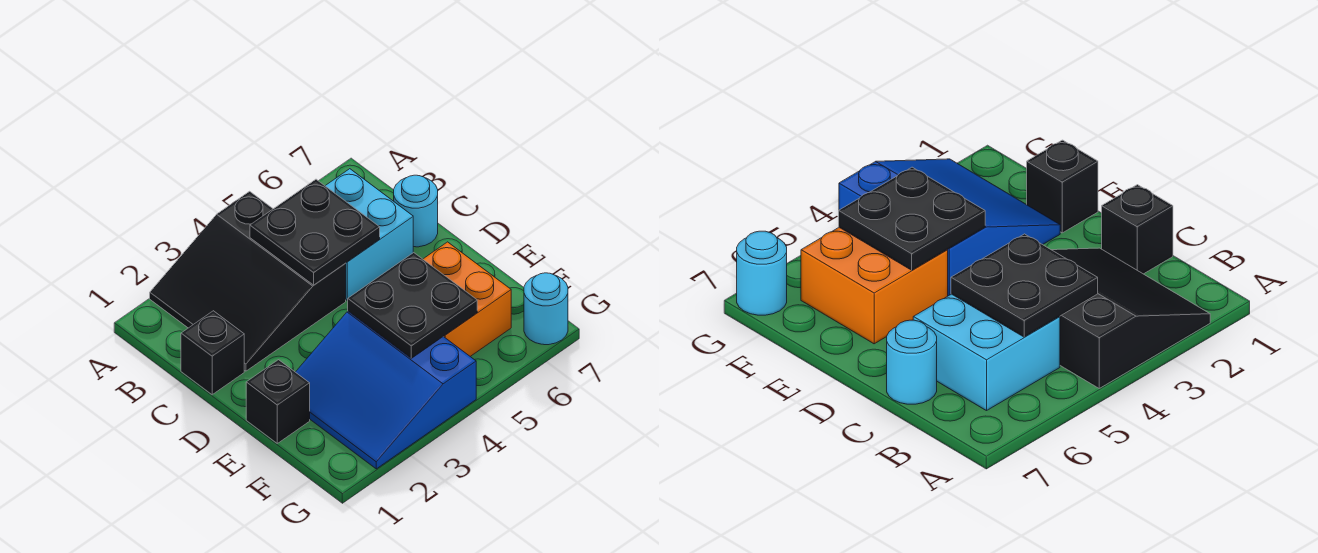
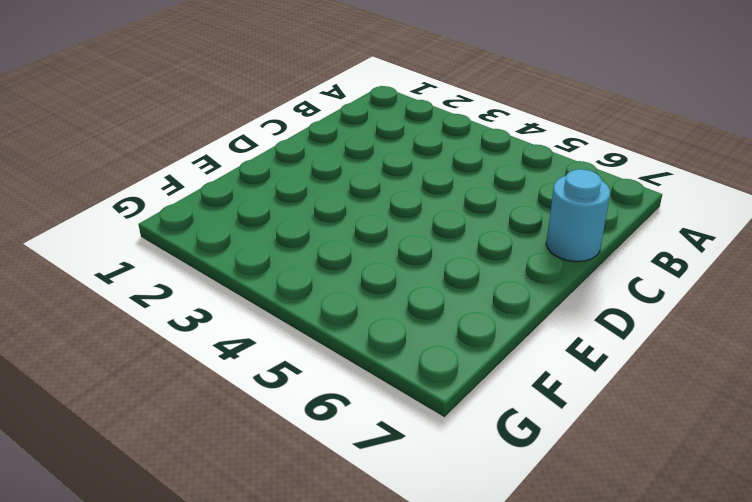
none -> black 3x3 slope [150,191,346,371]
none -> cyan 2x2 brick [326,169,413,300]

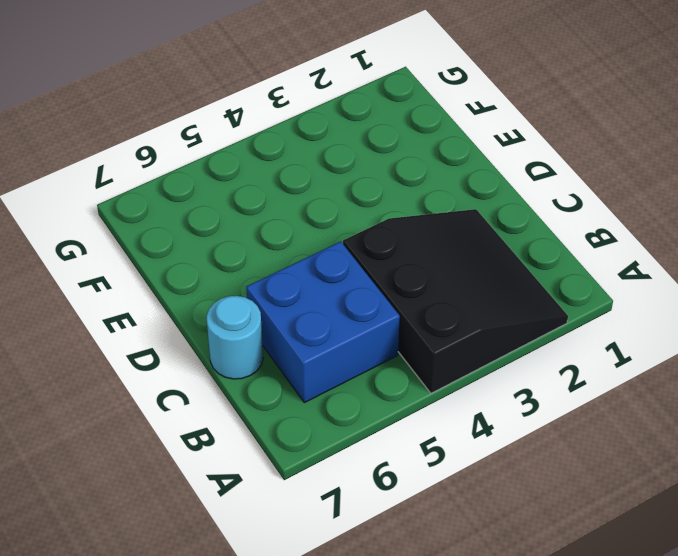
blue 2x2 brick [246,242,400,403] -> cyan 2x2 brick [326,169,413,300]
none -> black 1x1 brick [181,311,244,395]
none -> black 1x1 brick [246,360,310,443]

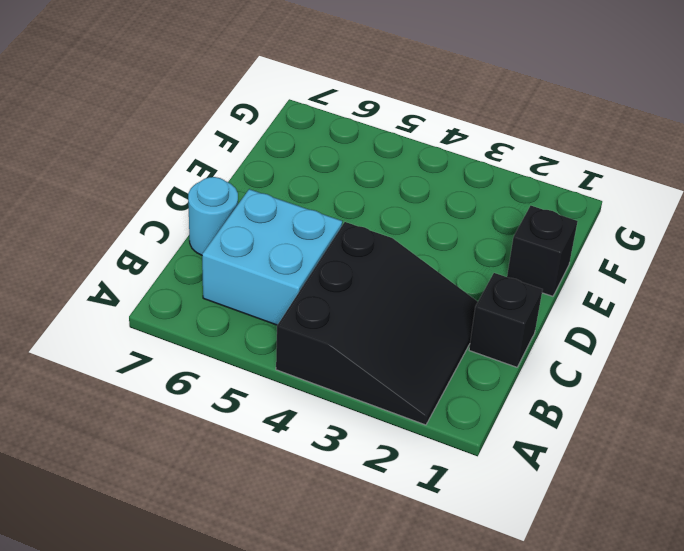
none -> blue 3x3 slope [296,311,476,469]
none -> orange 2x2 brick [423,242,511,357]

